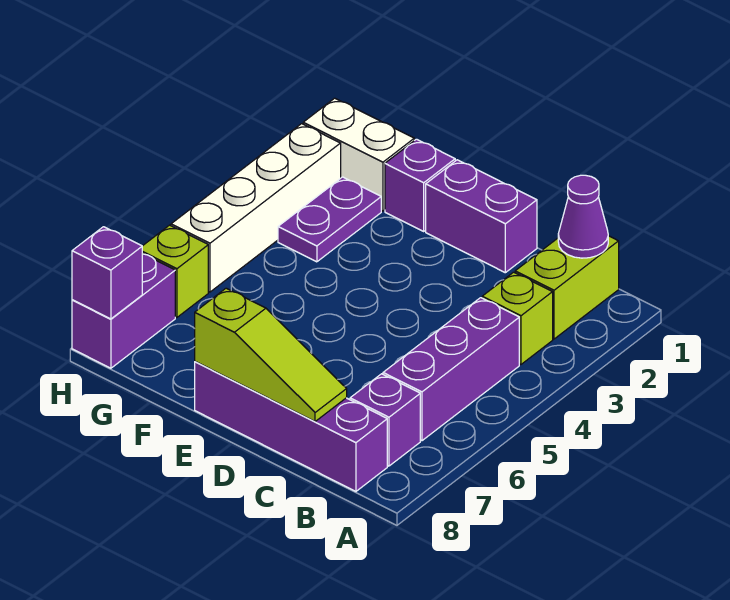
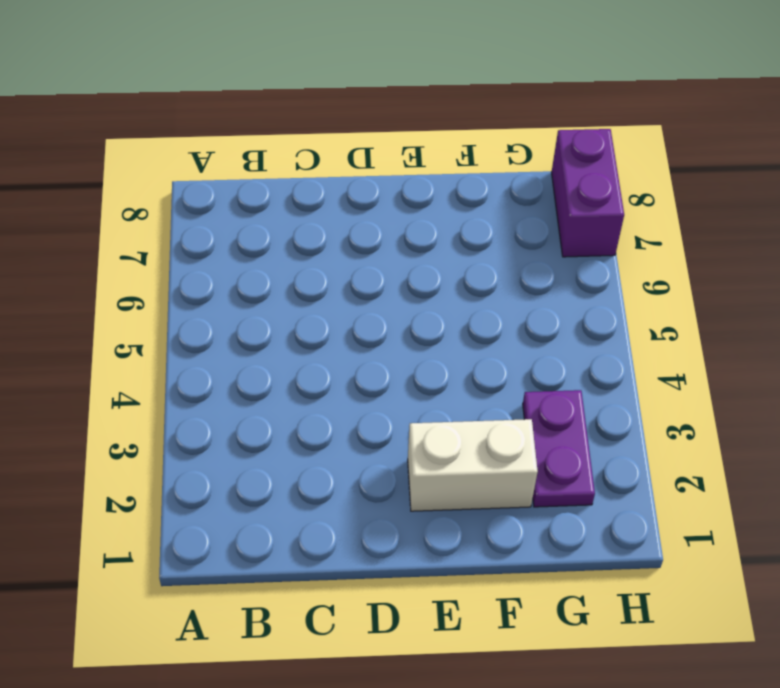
white 1x2 brick [408,419,538,511] -> white 1x2 brick moved to [303,98,414,211]
none -> lime 1x2 brick [515,236,619,339]
none -> lime 1x1 brick [482,272,553,364]
none -> purple 1x3 brick [383,298,519,441]

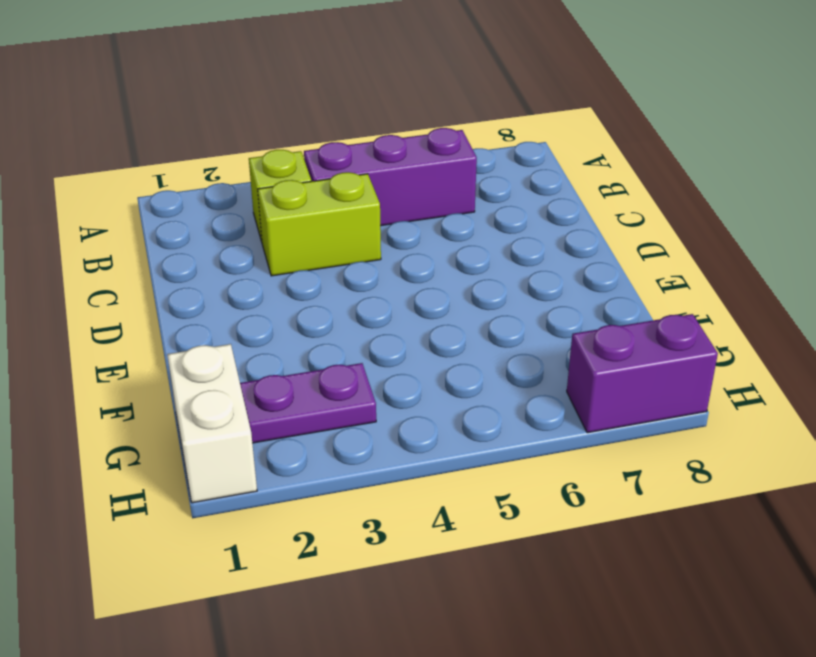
lime 1x2 brick [258,172,381,276] -> lime 1x2 brick moved to [515,236,619,339]
none -> purple 1x1 brick [350,374,420,466]
none -> purple 1x4 brick [195,362,387,491]
none -> purple 1x2 brick [426,160,537,273]

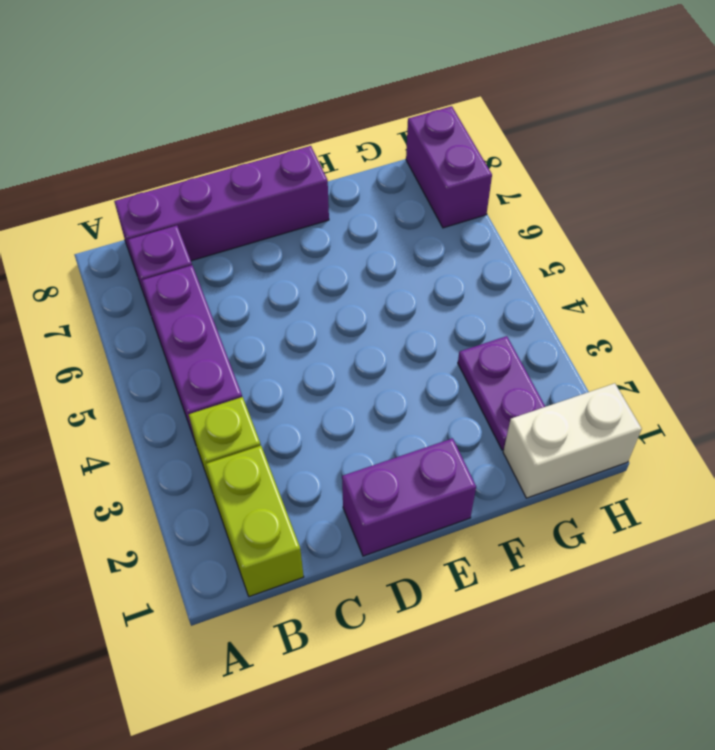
none -> purple 1x1 brick [385,139,455,231]
none -> white 1x4 brick [171,124,341,292]
none -> lime 1x1 brick [142,225,208,317]

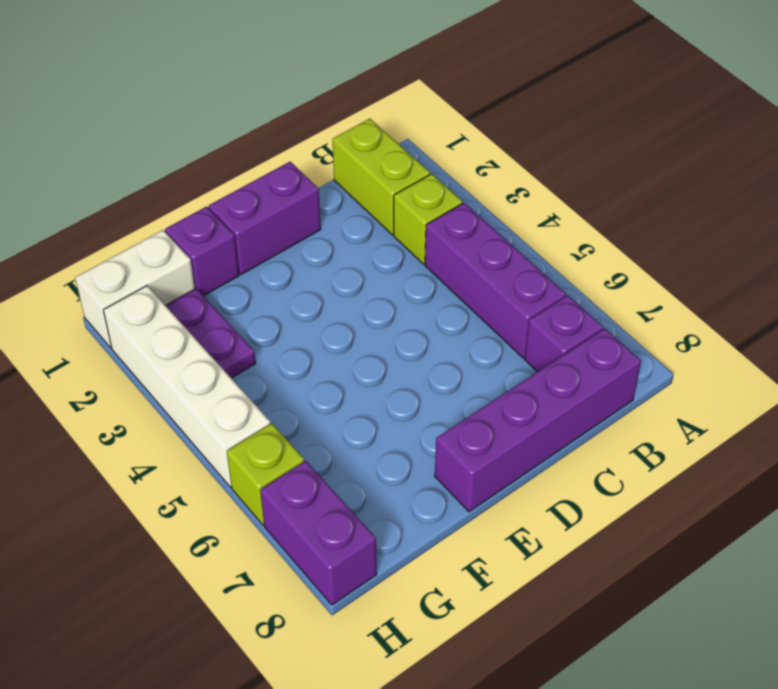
none -> purple 1x1 cone [558,175,608,258]
none -> lime 1x3 slope [195,288,347,422]
none -> purple 1x1 brick [72,227,142,319]

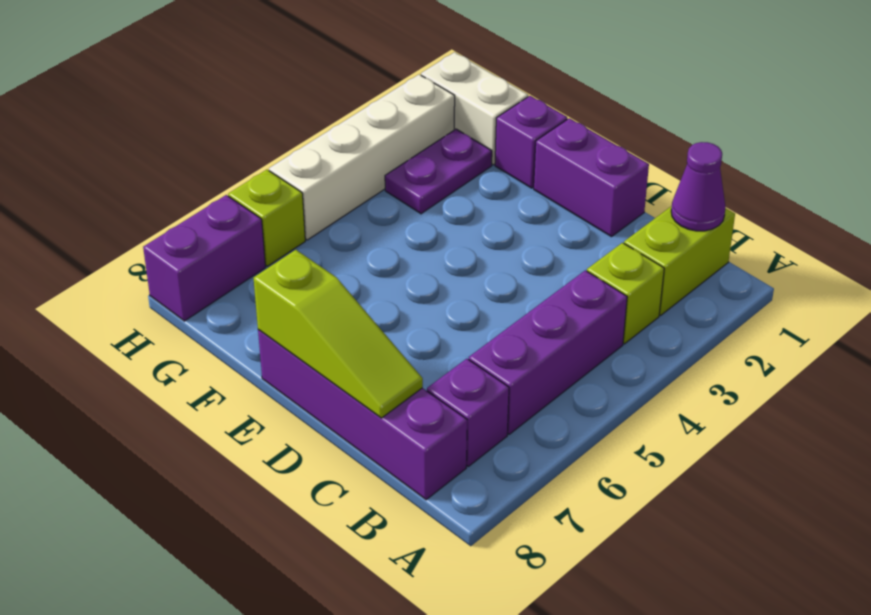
none -> purple 1x1 brick [72,227,142,319]

